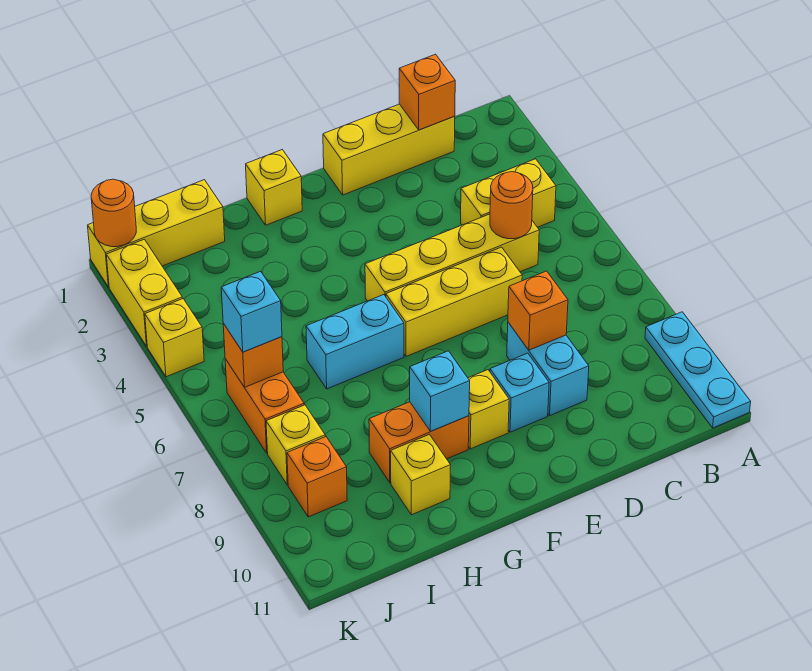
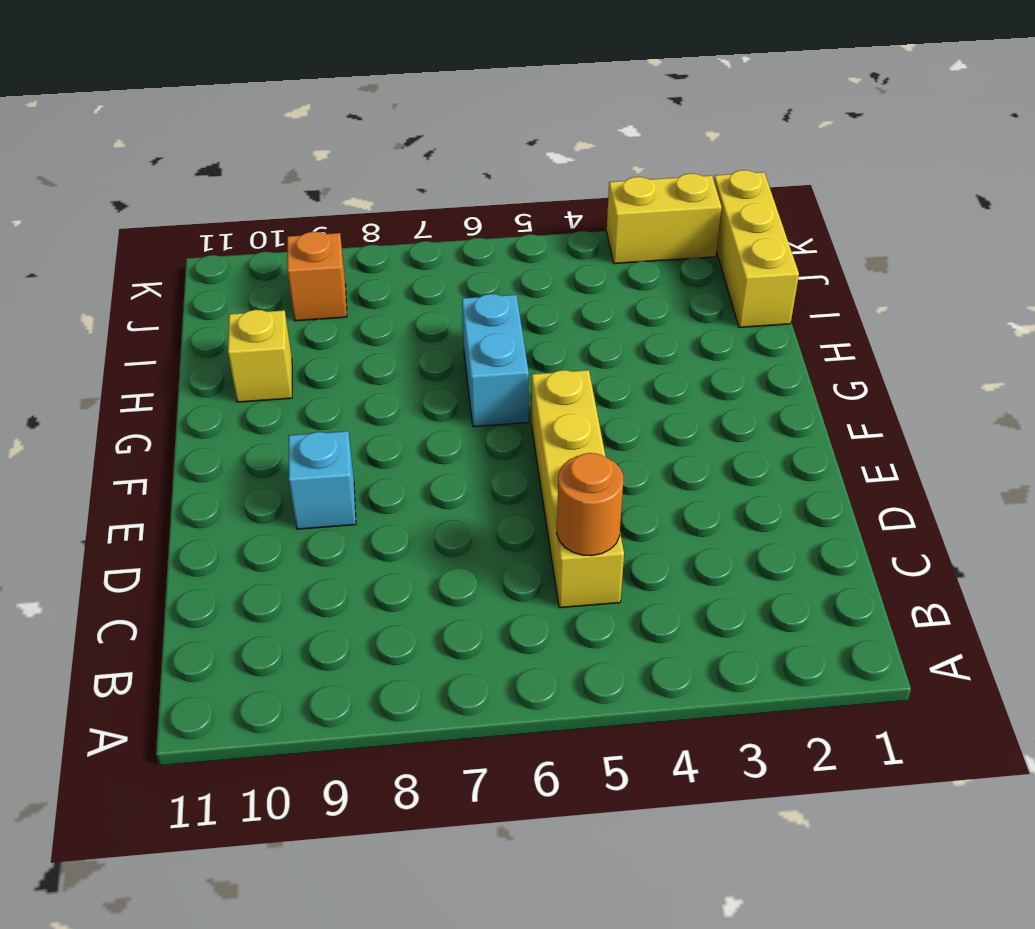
none -> cyan 1x3 plate [645,312,751,428]
none -> yellow 1x2 brick [461,159,556,227]
none -> yellow 1x3 brick [323,104,455,195]

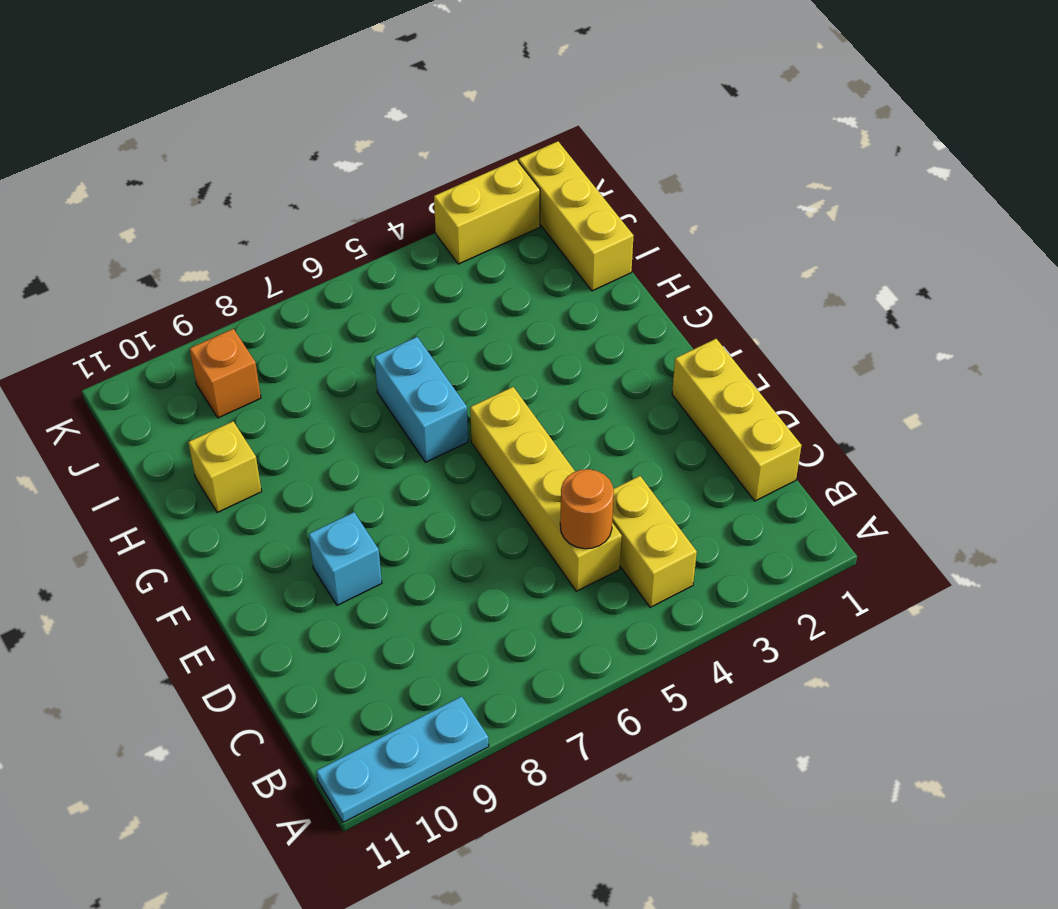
none -> yellow 1x3 brick [386,247,522,356]
none -> cyan 1x2 brick [507,322,589,415]
none -> yellow 1x1 brick [468,370,509,449]

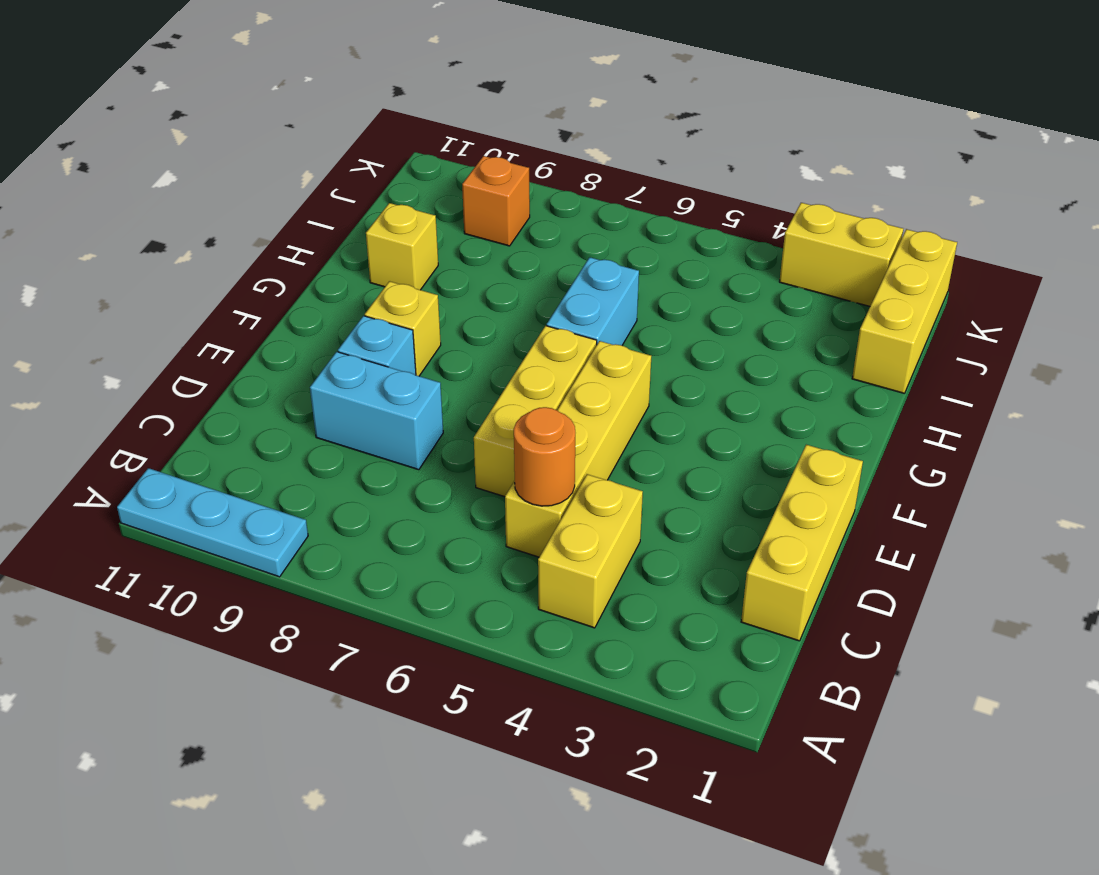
none -> yellow 1x1 brick [246,150,302,225]
none -> orange 1x2 brick [369,402,469,483]
none -> orange 1x2 brick [225,359,304,453]

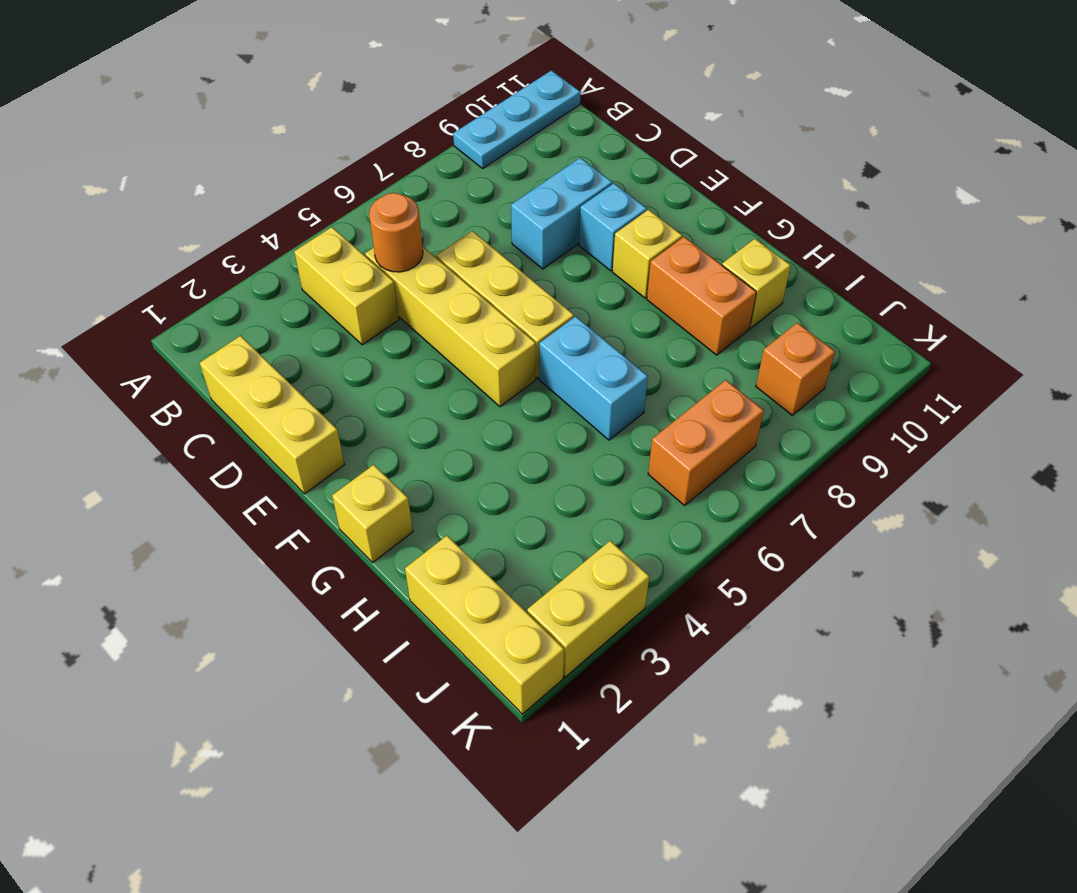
none -> yellow 1x1 brick [266,405,325,485]
none -> yellow 1x1 brick [145,299,204,377]
none -> orange 1x1 brick [399,54,455,130]

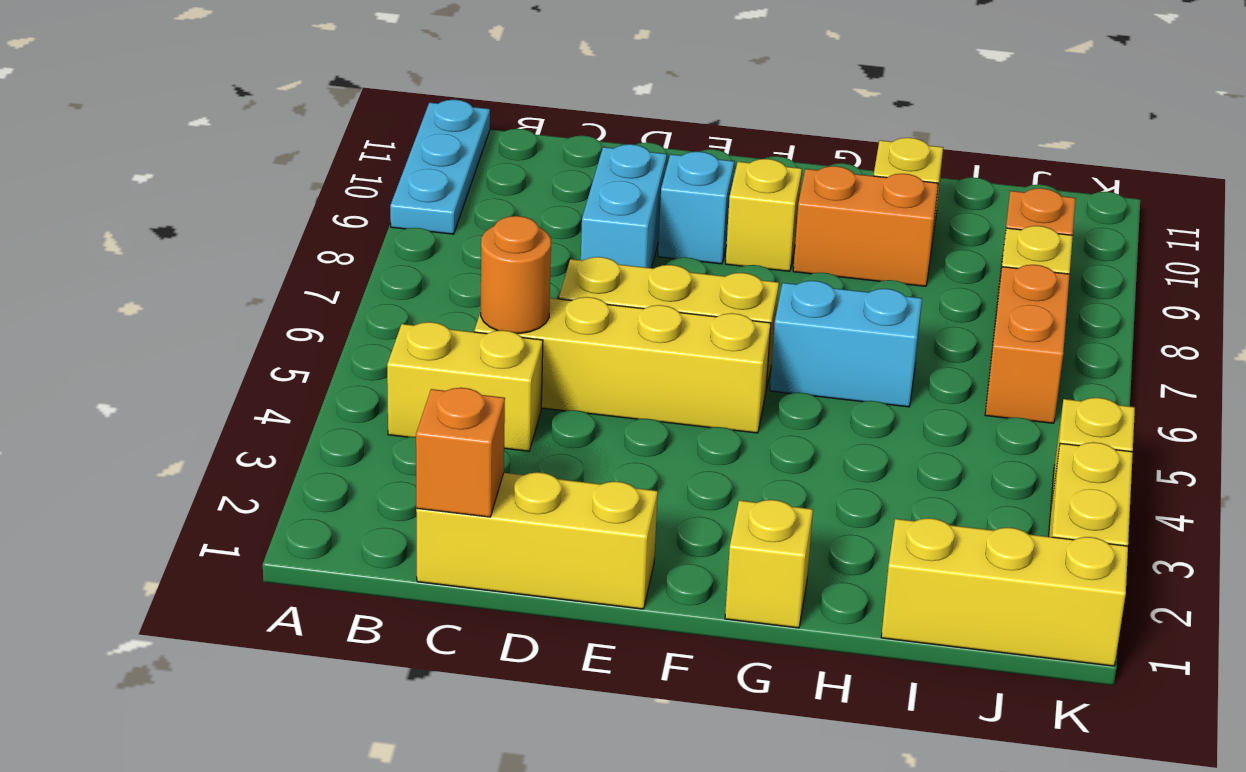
none -> orange 1x1 brick [508,271,568,350]
none -> cyan 1x1 brick [410,351,470,431]
none -> orange 1x1 brick [223,324,283,387]

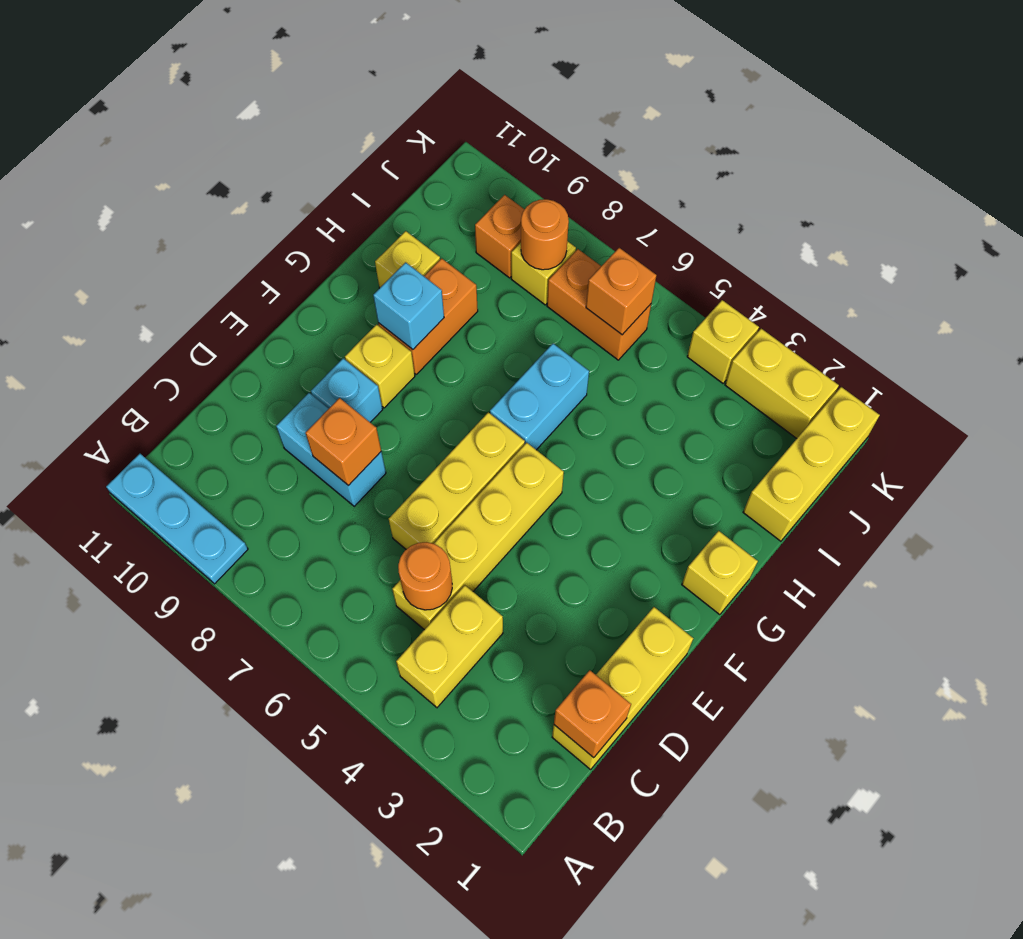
orange 1x1 round brick [521,199,569,270] -> orange 1x1 round brick moved to [91,179,136,247]
none -> cyan 1x1 brick [221,271,282,352]

